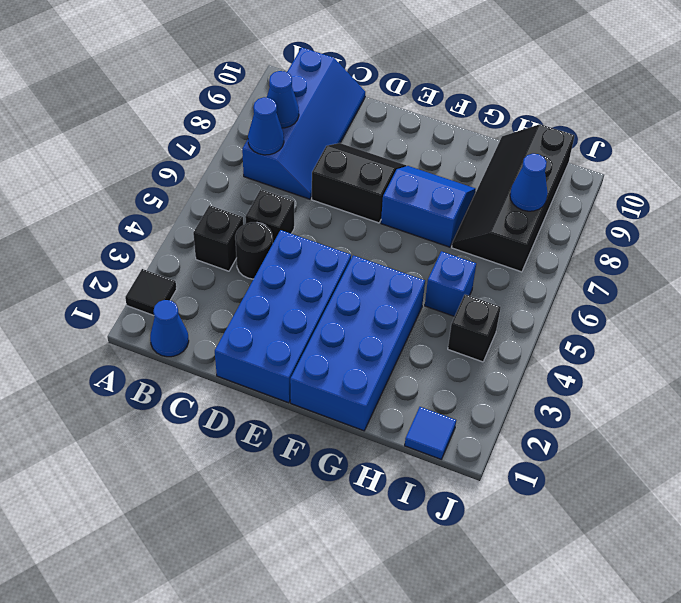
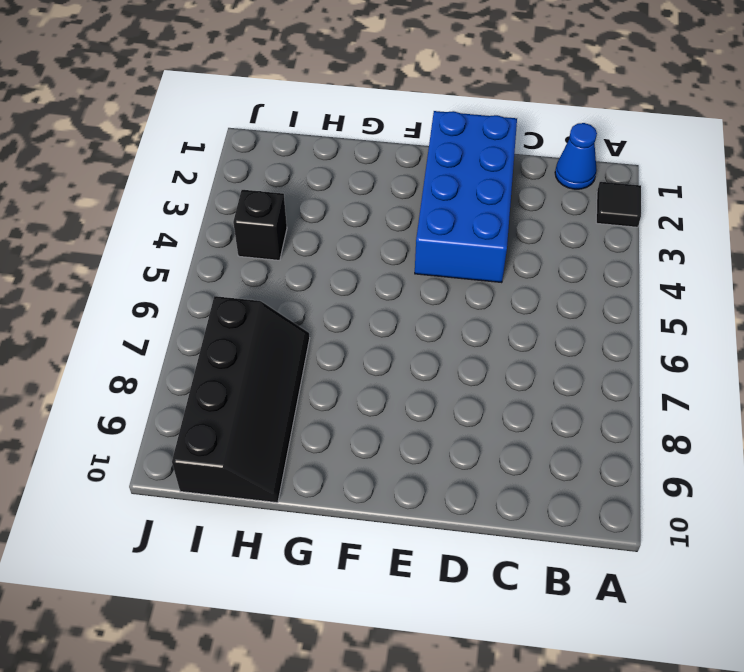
none -> black 1x1 brick [193,205,243,271]
none -> blue 2x4 slope [242,47,365,199]
none -> black 1x1 round brick [235,222,273,279]

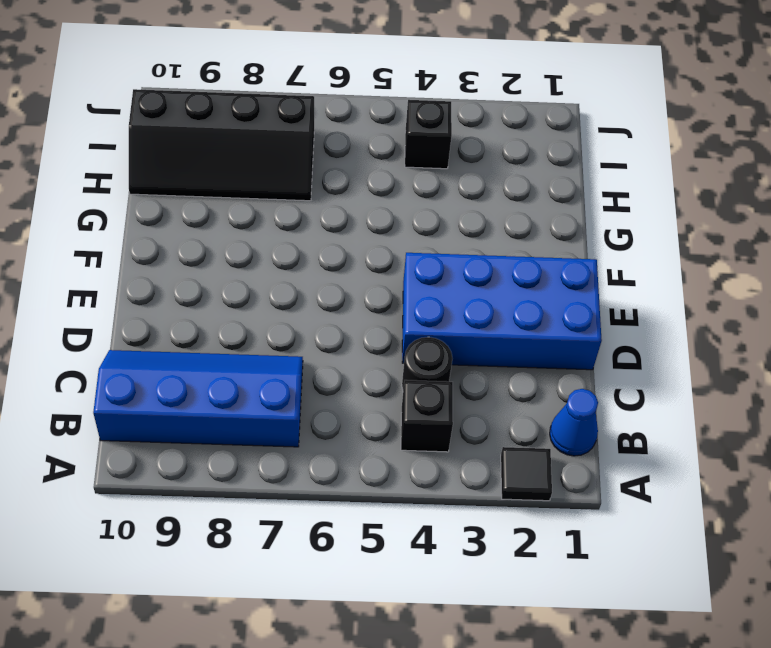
none -> black 1x1 brick [245,189,294,243]
none -> black 2x2 slope [312,143,406,223]
none -> blue 2x4 brick [290,255,425,431]

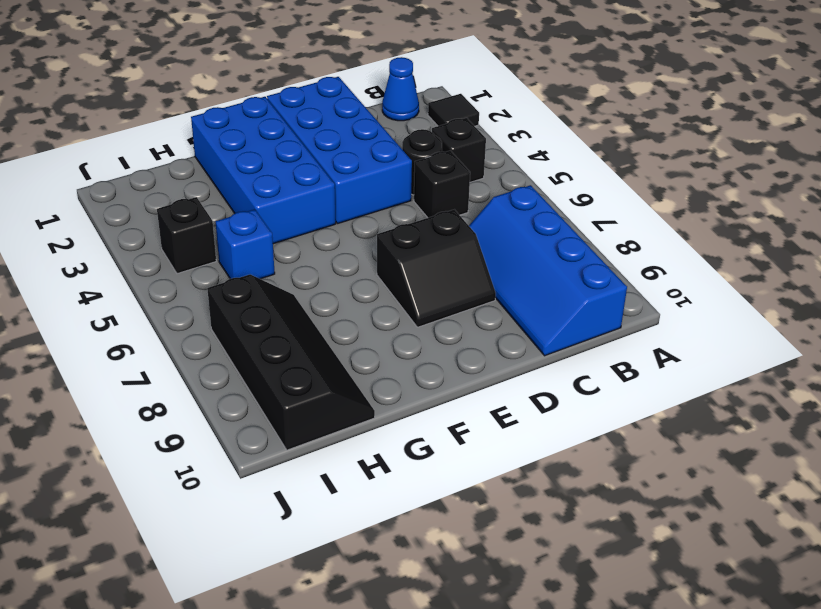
none -> blue 2x2 slope [381,166,476,247]
none -> blue 1x1 tile [405,407,456,459]
none -> blue 1x1 cone [248,97,284,155]

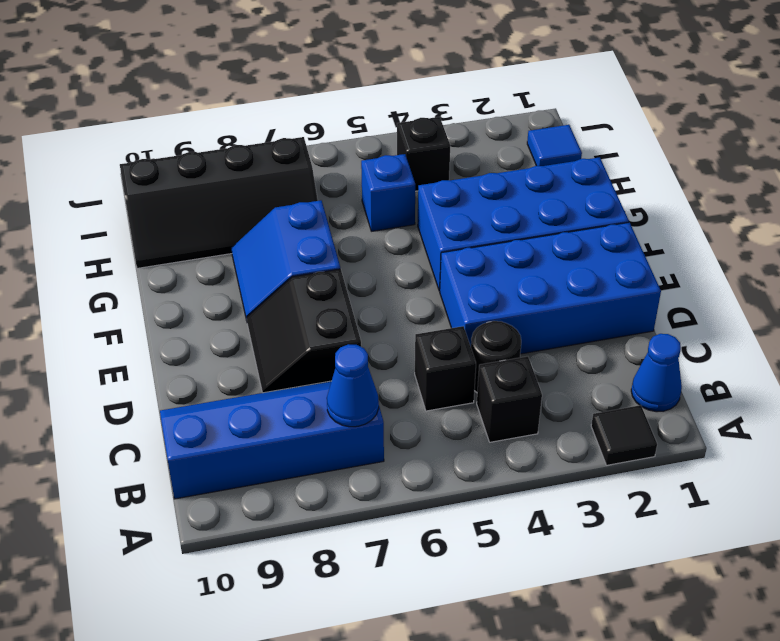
none -> blue 1x1 cone [267,71,299,128]
none -> blue 1x1 cone [510,154,548,211]

